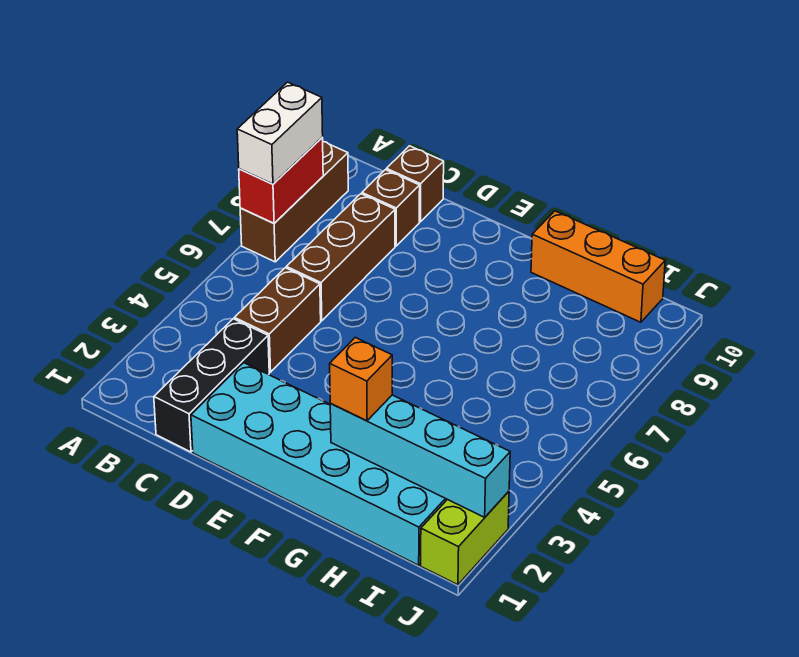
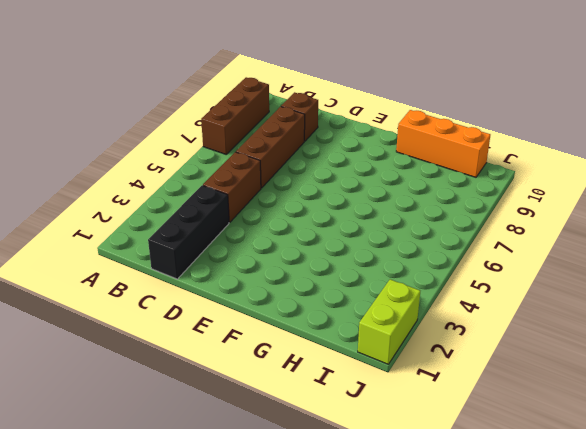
none -> brown 1x1 brick [386,146,444,222]
none -> cyan 2x6 brick [191,363,447,565]
none -> red 1x2 brick [239,138,323,223]

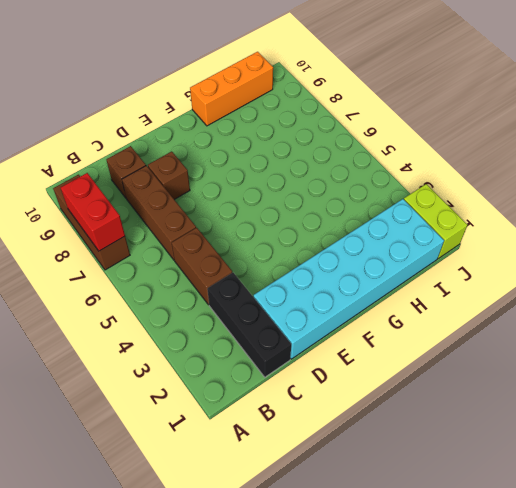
brown 1x1 brick [148,151,190,200] -> brown 1x1 brick moved to [386,146,444,222]
none -> cyan 1x4 brick [330,395,510,517]
none -> white 1x2 brick [237,82,323,184]
none -> orange 1x1 brick [330,337,392,421]

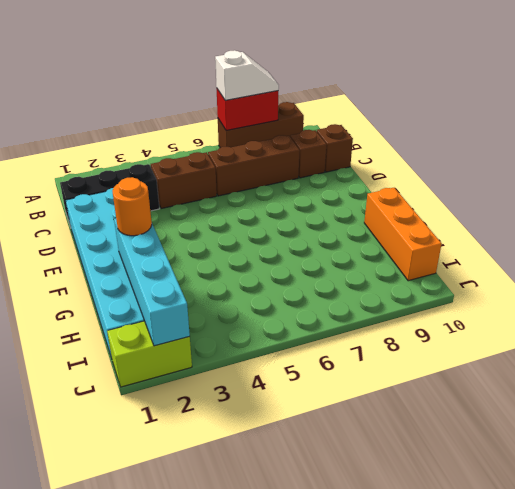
white 1x2 slope [215,50,279,100] -> white 1x2 brick [237,82,323,184]
orange 1x1 round brick [113,177,152,236] -> orange 1x1 brick [330,337,392,421]

